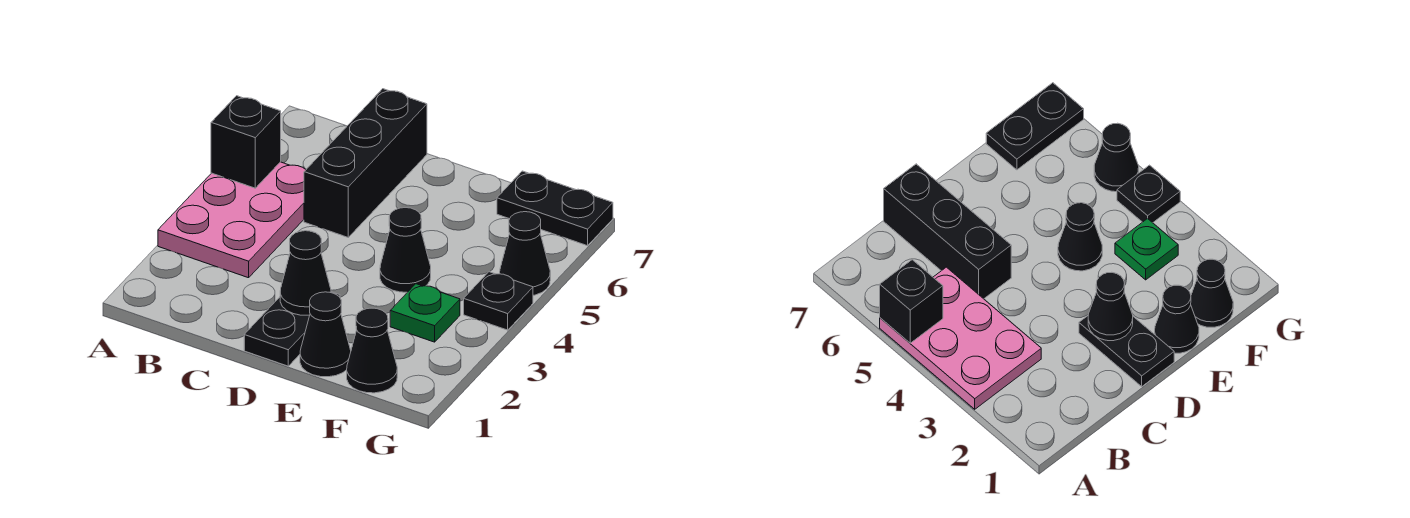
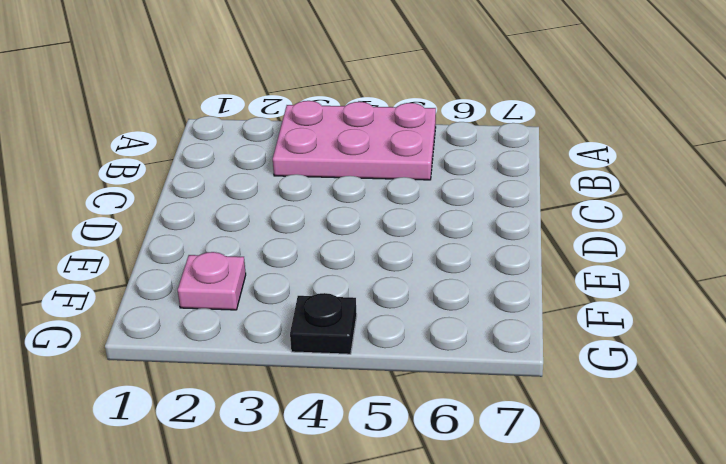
pink 1x1 plate [178,252,246,310] -> none
none -> black 1x3 brick [304,89,427,237]
none -> black 1x2 plate [244,292,340,366]
none -> black 1x1 cone [300,292,351,377]

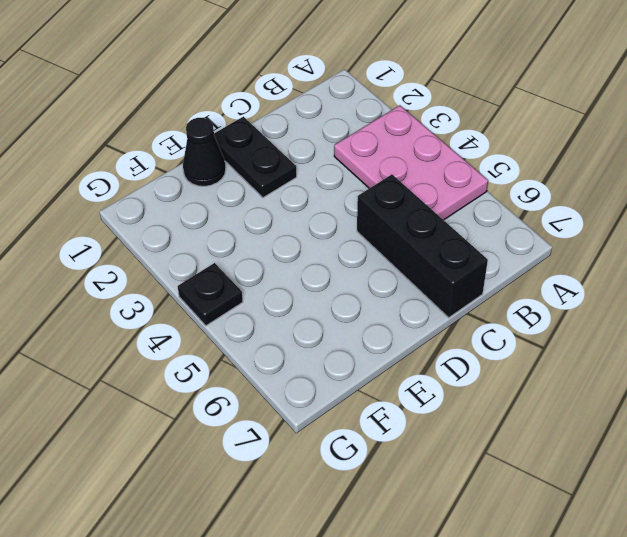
none -> black 1x1 cone [380,208,431,292]
none -> black 1x1 cone [347,308,397,393]
none -> green 1x1 plate [390,284,460,342]

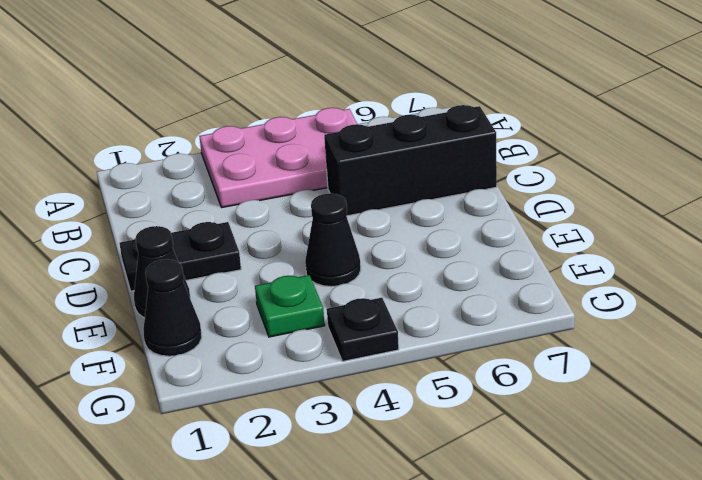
none -> black 1x2 plate [497,171,613,246]
none -> black 1x1 cone [500,212,550,295]
none -> black 1x1 brick [211,96,281,188]

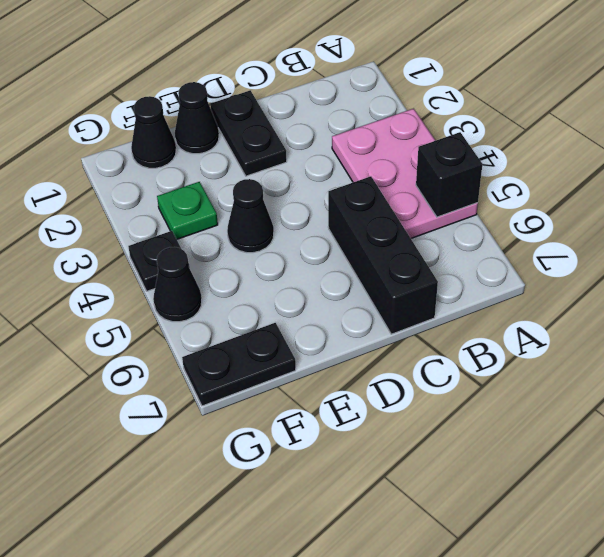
none -> black 1x1 cone [280,231,331,315]

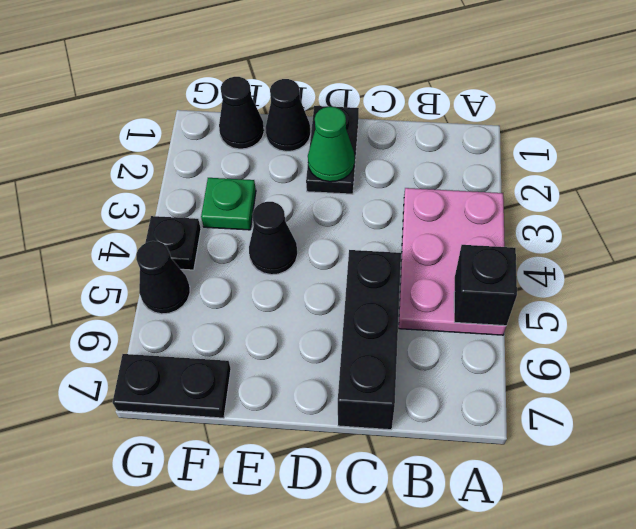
green 1x1 cone [308,107,355,182] -> black 1x1 cone [280,231,331,315]

